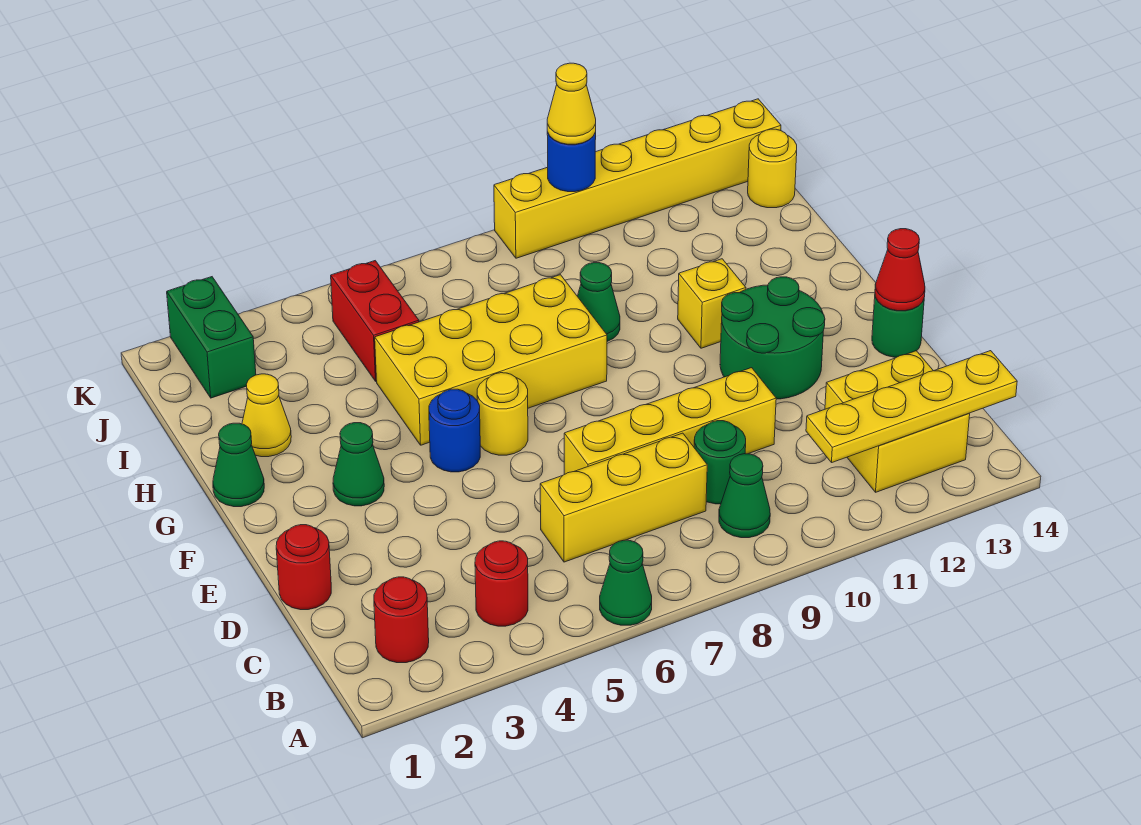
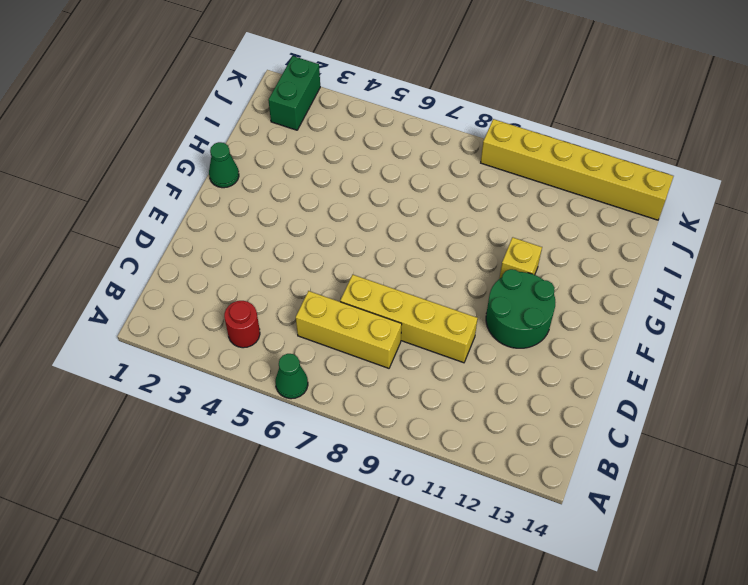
none -> red 1x1 round brick [374,577,429,663]
none -> green 1x1 cone [719,454,770,538]
none -> yellow 2x2 brick [825,351,970,492]

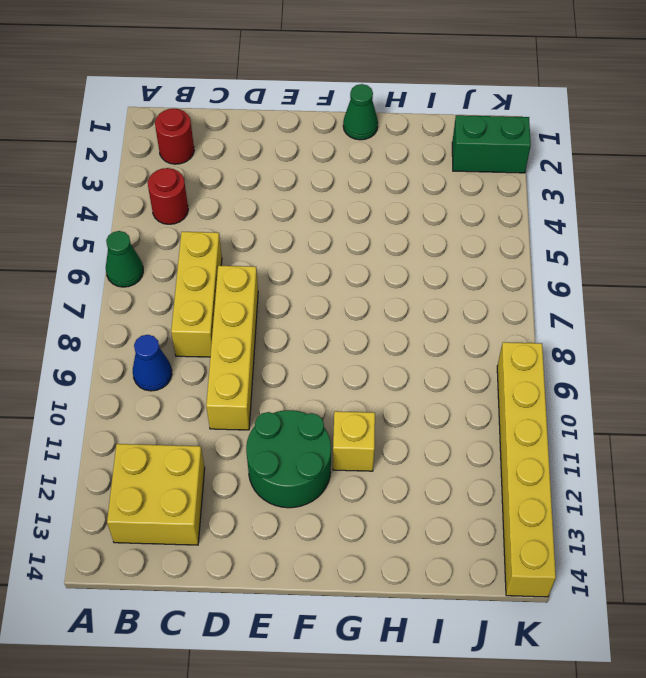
blue 1x1 cone [133,335,172,391] -> green 1x1 cone [719,454,770,538]
none -> green 1x1 round brick [694,421,746,504]
none -> red 1x1 round brick [276,525,331,610]
none -> green 1x1 round brick [872,297,924,357]

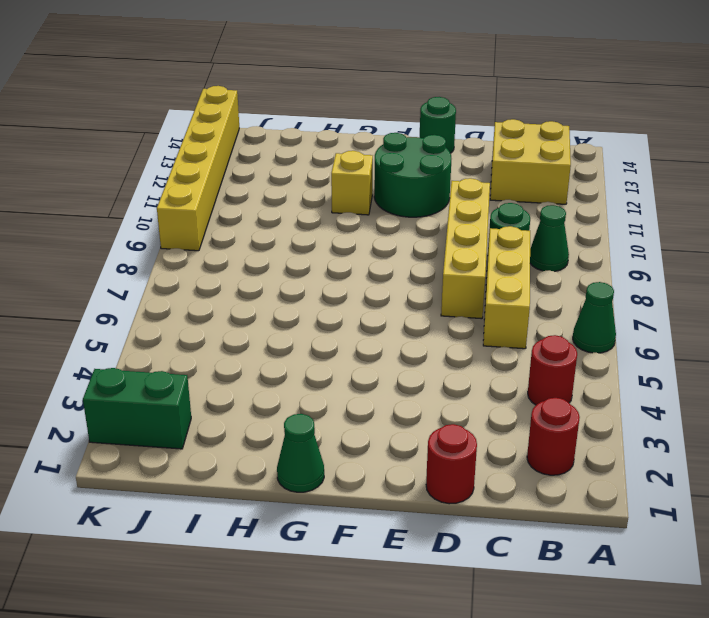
none -> green 1x1 cone [333,423,384,506]
none -> blue 1x1 round brick [429,389,480,472]
none -> yellow 1x1 round brick [477,373,528,455]

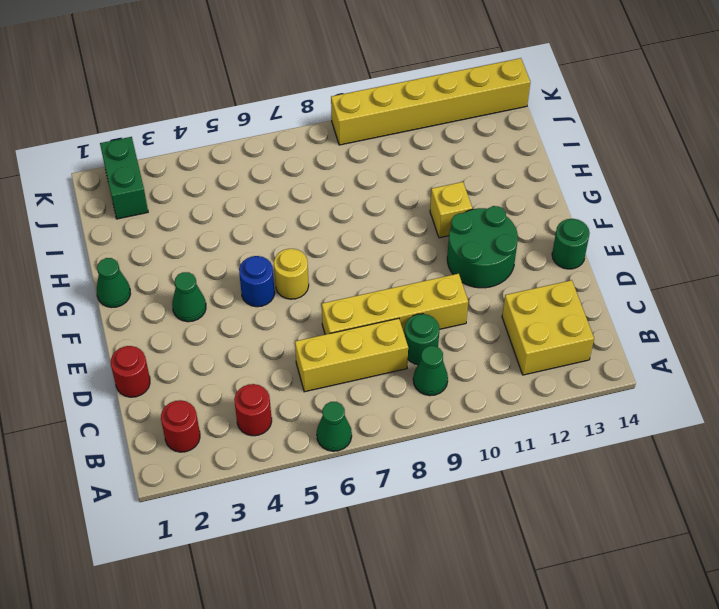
none -> yellow 2x4 brick [375,275,607,445]
none -> yellow 1x1 cone [242,374,291,457]
none -> green 1x1 cone [577,263,620,341]

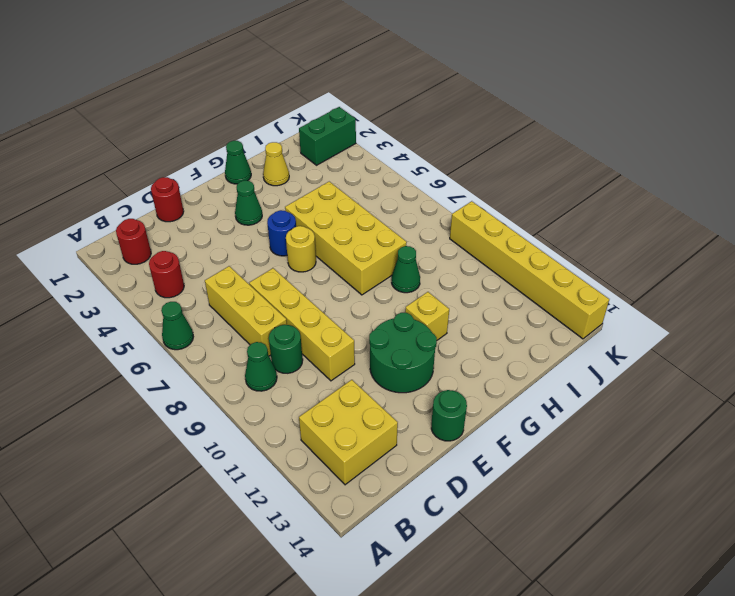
none -> red 1x2 brick [331,261,419,381]
none -> yellow 1x1 round brick [748,129,797,208]
none -> yellow 1x4 plate [806,351,1017,462]

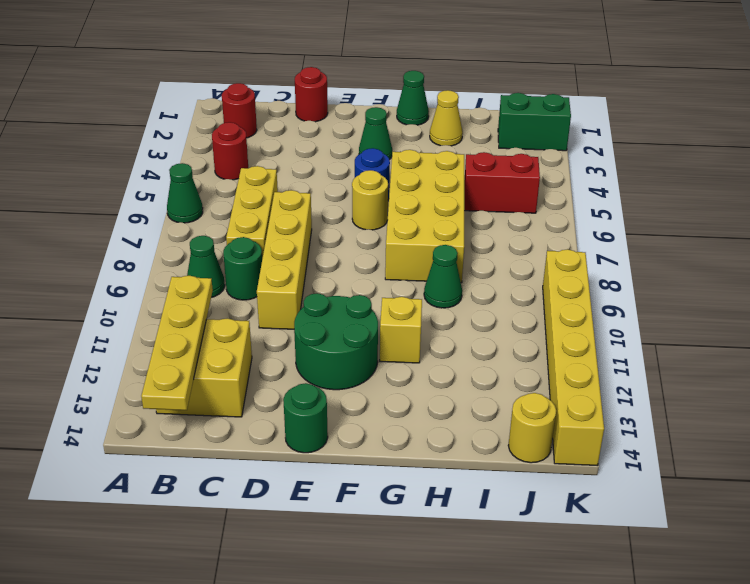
none -> red 1x1 cone [875,229,925,311]
none -> blue 1x1 round brick [547,132,596,192]
none -> yellow 1x1 cone [547,63,596,144]

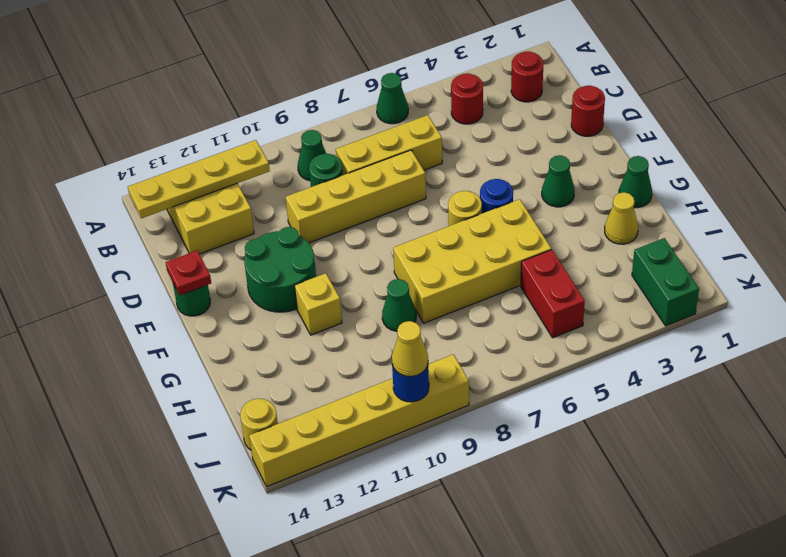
red 1x1 plate [166,251,211,295] -> red 1x1 cone [875,229,925,311]

